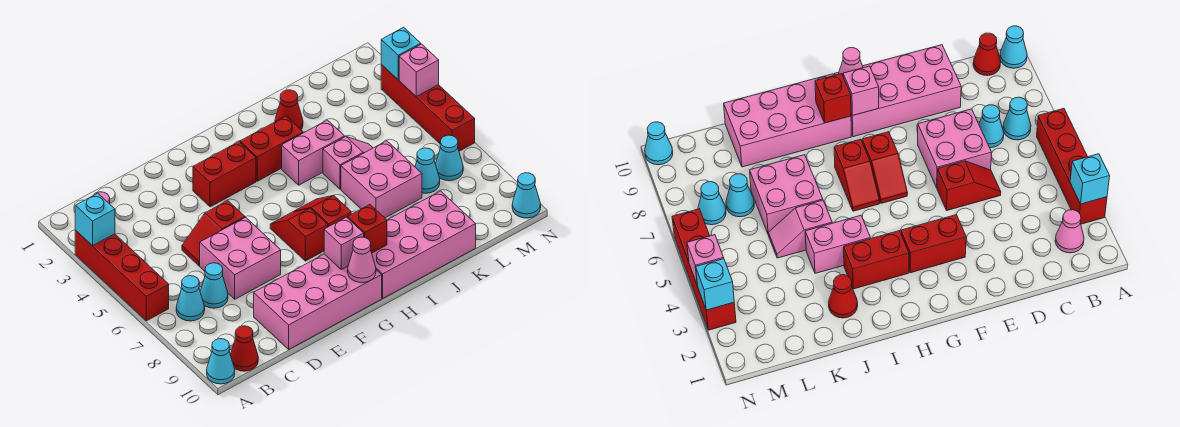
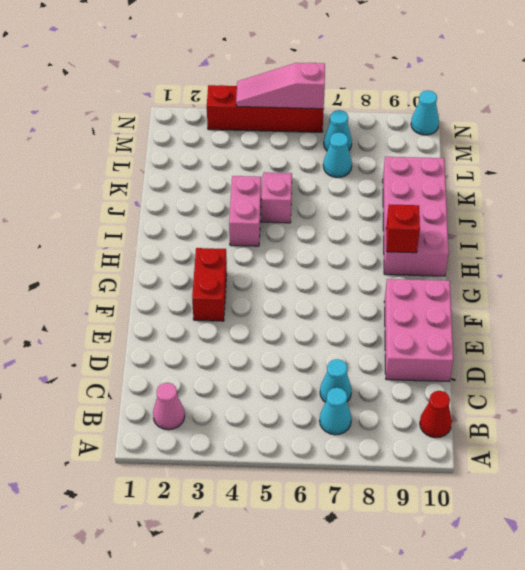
pink 2x3 brick [384,279,453,382] -> pink 2x4 brick [254,254,382,349]
pink 1x3 slope [236,63,325,109] -> pink 1x1 brick [399,44,439,96]
none -> red 1x4 brick [75,231,169,321]
none -> cyan 1x1 cone [207,339,235,384]
none -> red 1x2 slope [182,201,245,266]

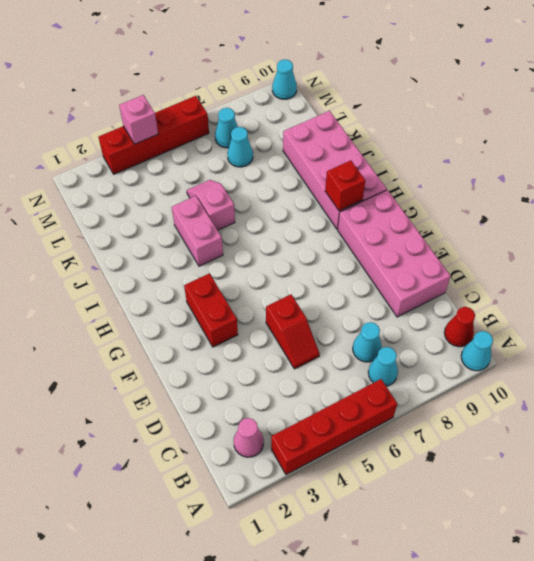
none -> pink 2x2 brick [200,217,281,299]
none -> red 1x2 slope [270,208,328,261]
none -> red 1x2 brick [240,116,303,181]

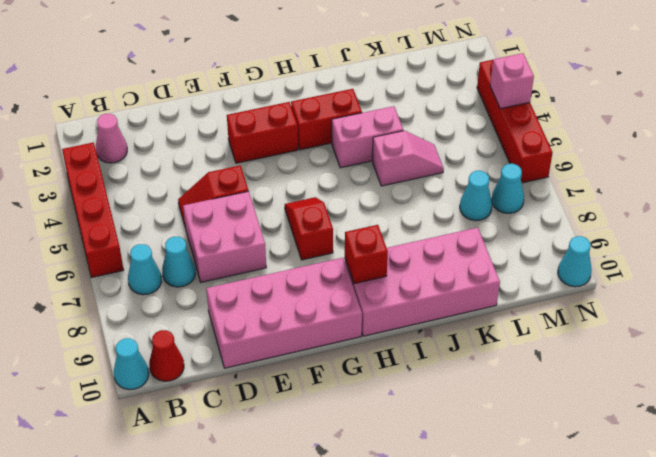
none -> red 1x2 slope [295,195,351,227]
none -> red 1x1 cone [275,90,303,130]
none -> pink 2x2 brick [341,141,422,218]

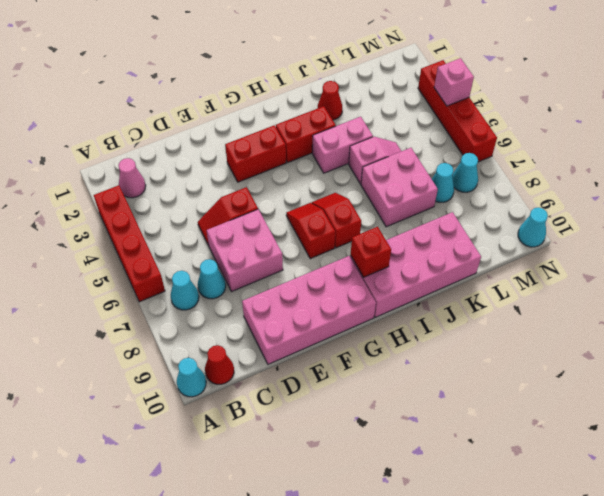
none -> cyan 1x1 brick [75,193,115,246]
none -> pink 1x1 brick [324,217,364,269]
none -> pink 1x1 cone [348,237,376,282]

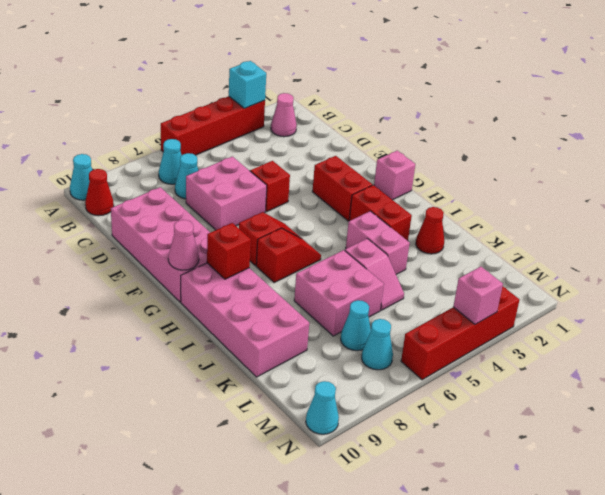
pink 1x1 brick [374,151,415,200] -> pink 1x1 brick moved to [324,217,364,269]
none -> cyan 1x1 brick [381,27,421,80]

